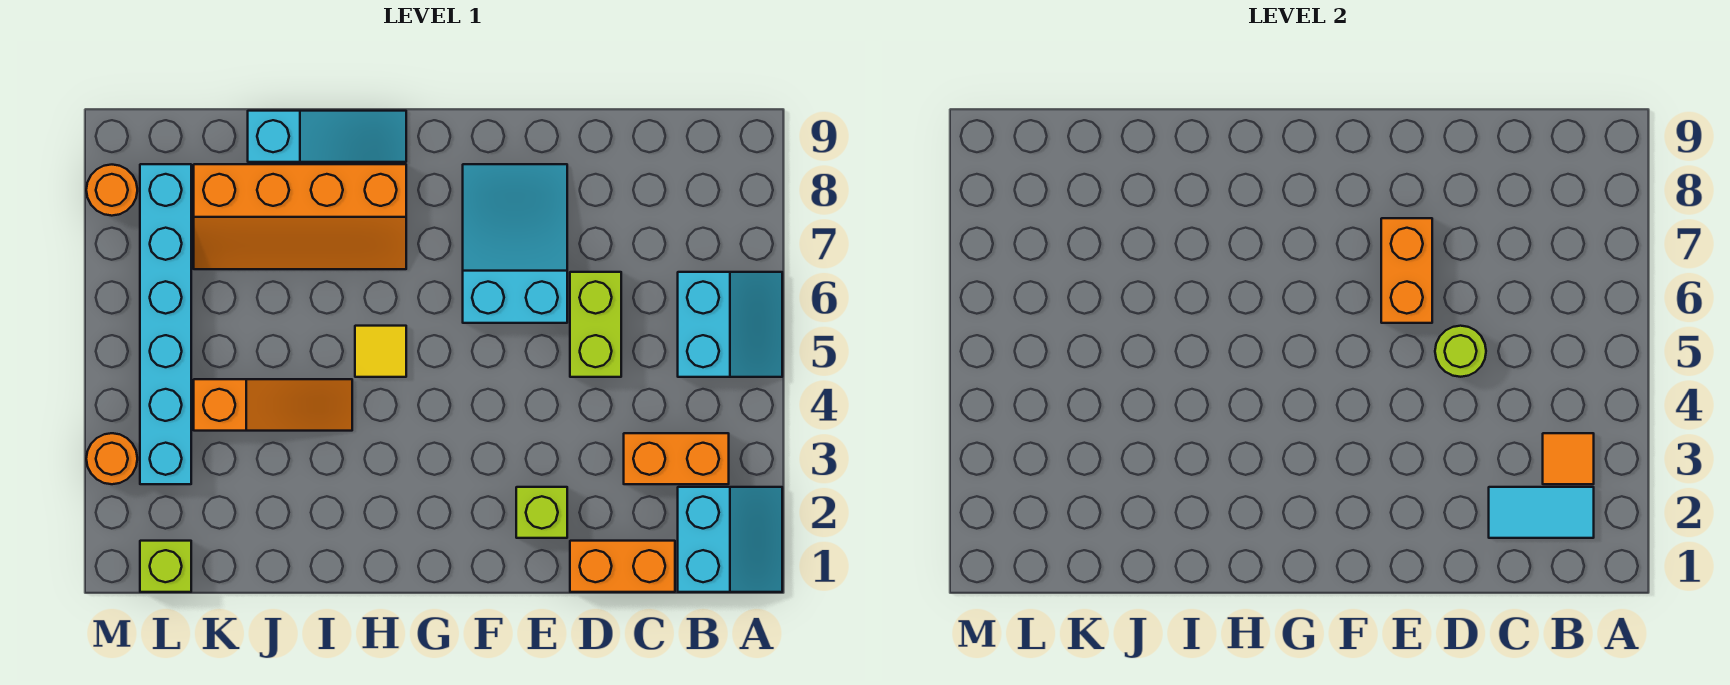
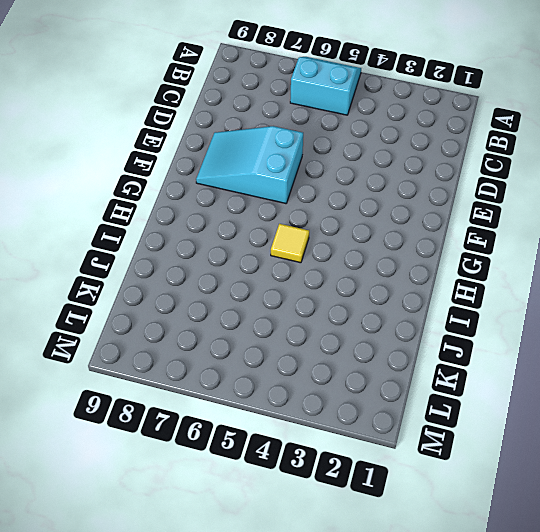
none -> cyan 2x2 slope [678,487,782,592]
none -> orange 1x2 brick [624,433,729,484]
none -> orange 1x2 brick [570,541,675,592]

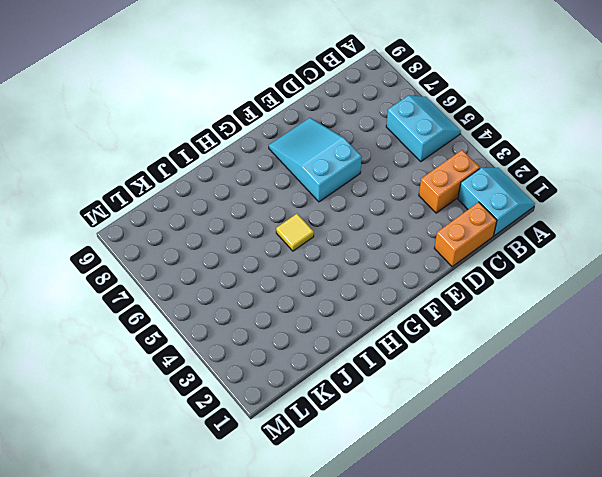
none -> lime 1x2 brick [570,272,621,377]
none -> lime 1x1 brick [516,487,567,538]
none -> orange 2x4 slope [194,164,406,269]

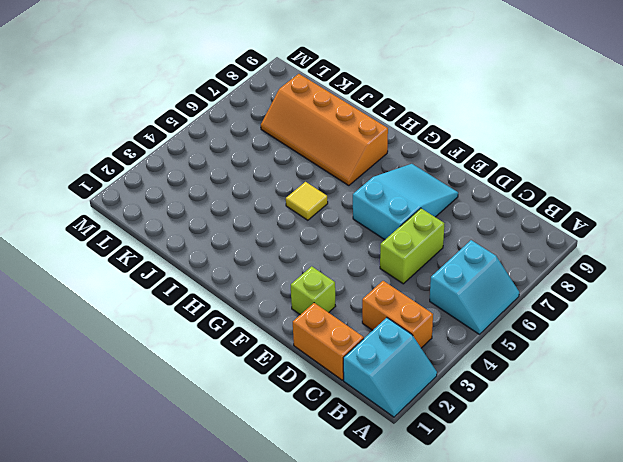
none -> cyan 1x3 slope [248,111,406,162]
none -> orange 1x3 slope [194,379,352,431]
none -> lime 1x1 brick [140,541,191,592]

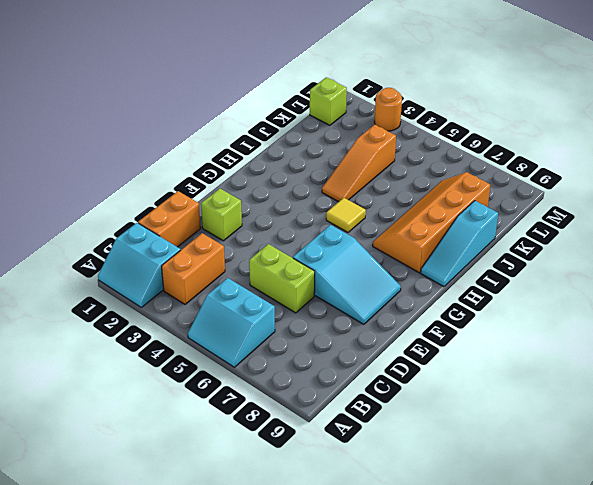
none -> cyan 1x6 brick [140,164,191,484]
none -> orange 1x1 round brick [86,165,137,216]
none -> cyan 1x2 tile [1489,487,1594,538]

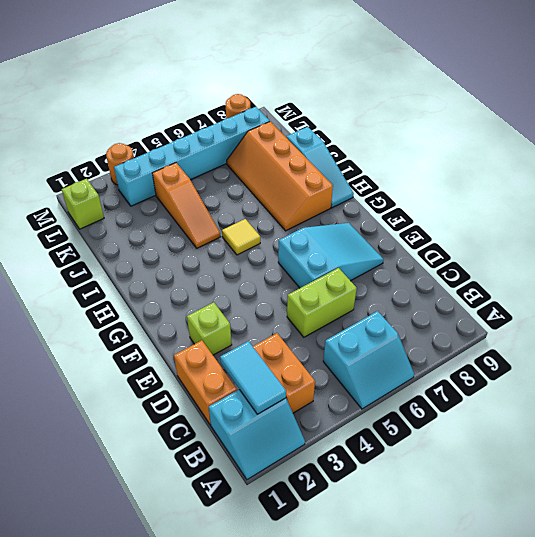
none -> orange 1x1 tile [1543,433,1594,484]
none -> lime 1x1 round brick [1435,326,1486,377]
none -> orange 1x2 brick [1381,218,1432,323]

